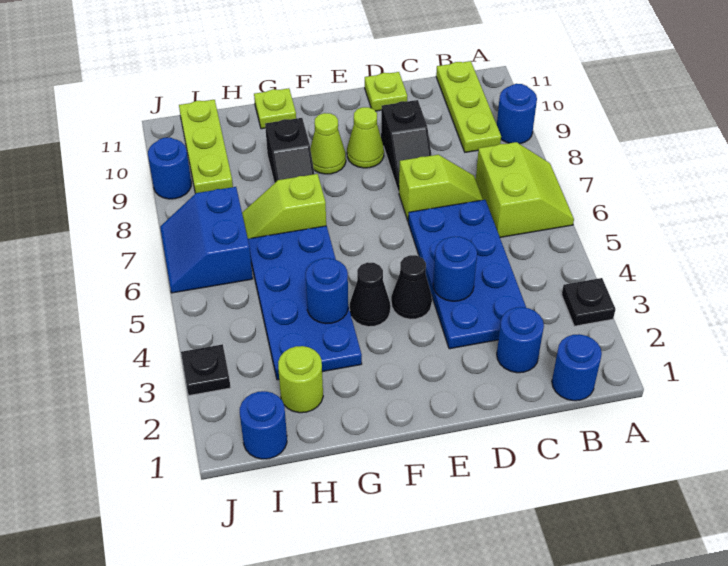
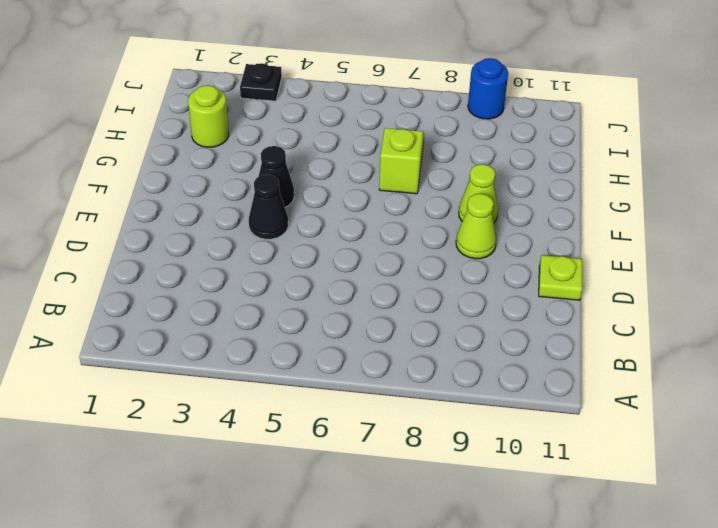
none -> black 1x1 plate [562,278,616,326]
none -> lime 2x2 slope [476,142,574,237]
none -> blue 1x1 round brick [497,84,537,144]

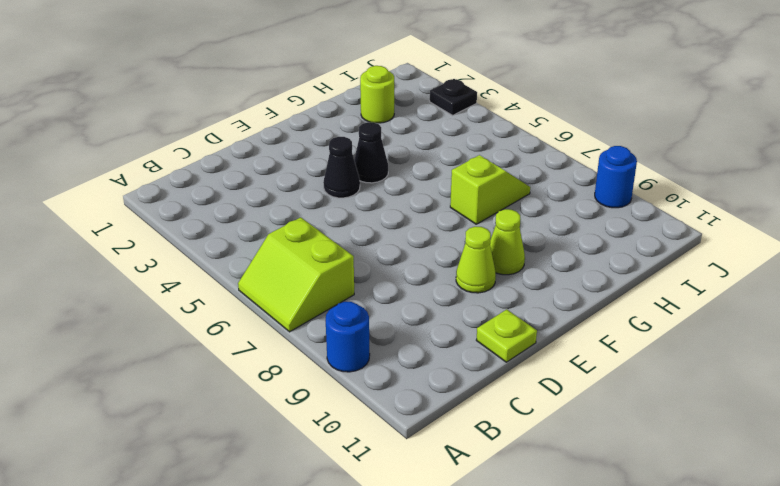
none -> black 1x1 plate [562,278,616,326]
none -> blue 1x1 round brick [552,334,602,401]
none -> lime 1x3 plate [436,61,501,152]

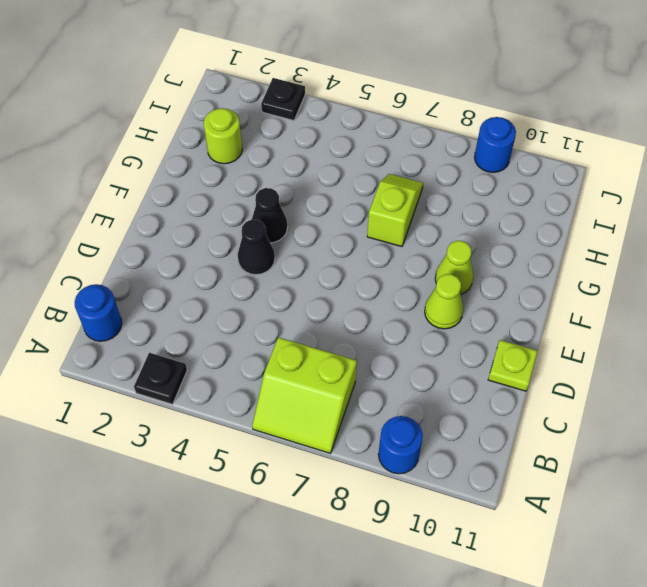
none -> lime 1x3 plate [436,61,501,152]
none -> blue 1x1 round brick [497,307,544,373]
none -> blue 2x4 plate [408,200,526,349]

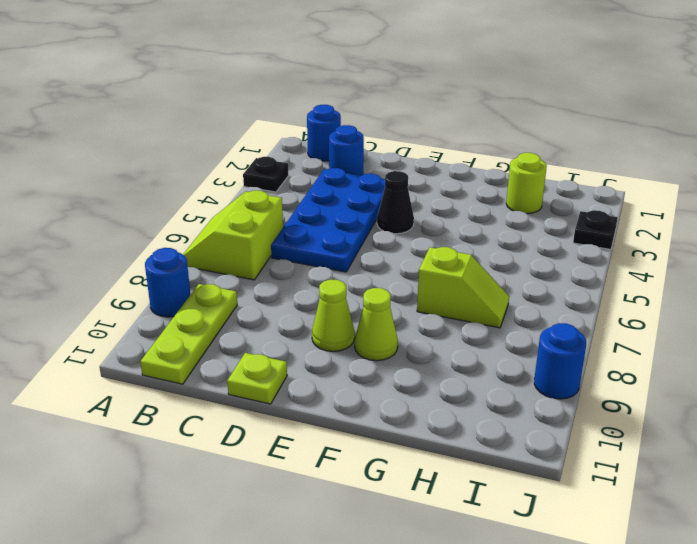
none -> lime 1x2 slope [399,155,483,220]
none -> black 1x2 slope [381,100,432,192]
none -> black 1x1 cone [350,262,390,327]

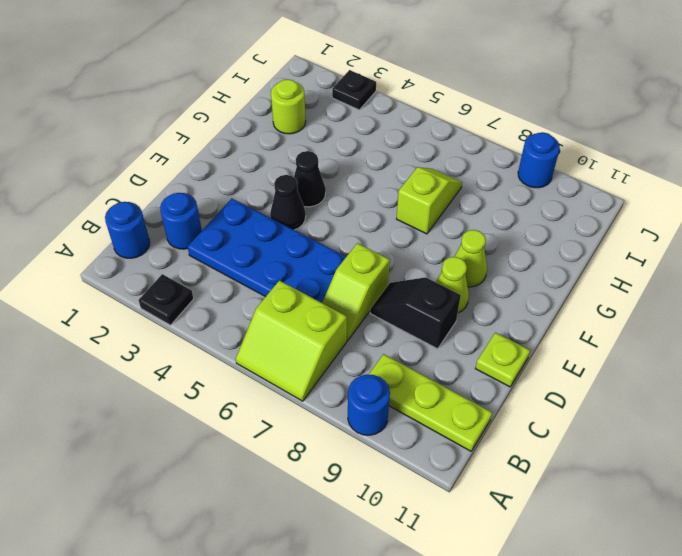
none -> blue 2x4 plate [248,226,362,380]
none -> black 1x2 slope [265,118,314,183]
none -> lime 1x1 plate [254,88,296,129]

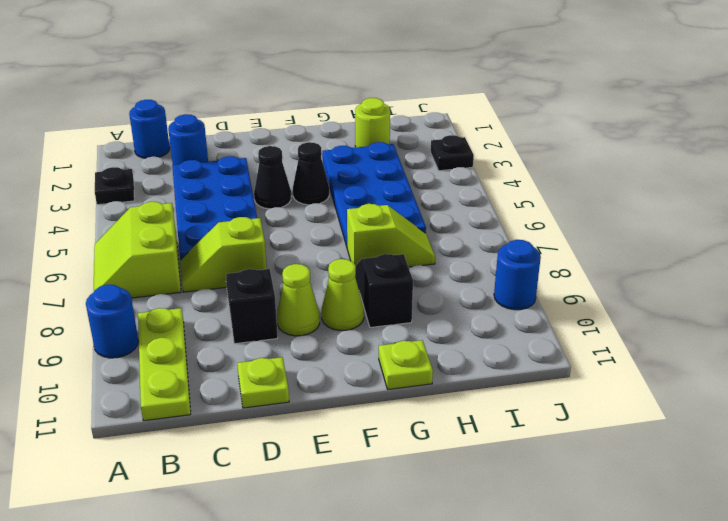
none -> blue 1x1 round brick [240,391,287,459]
none -> blue 2x2 slope [160,187,253,293]
none -> lime 1x3 plate [179,100,233,194]

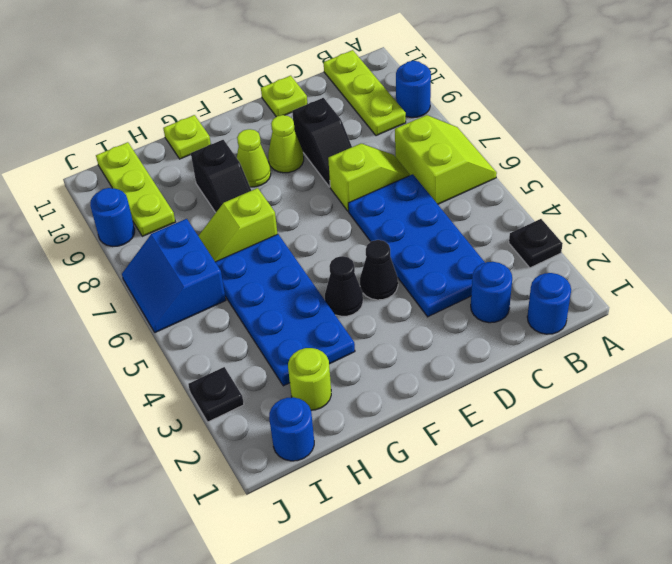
none -> blue 1x1 round brick [433,237,477,301]
none -> blue 1x1 round brick [306,258,348,324]

